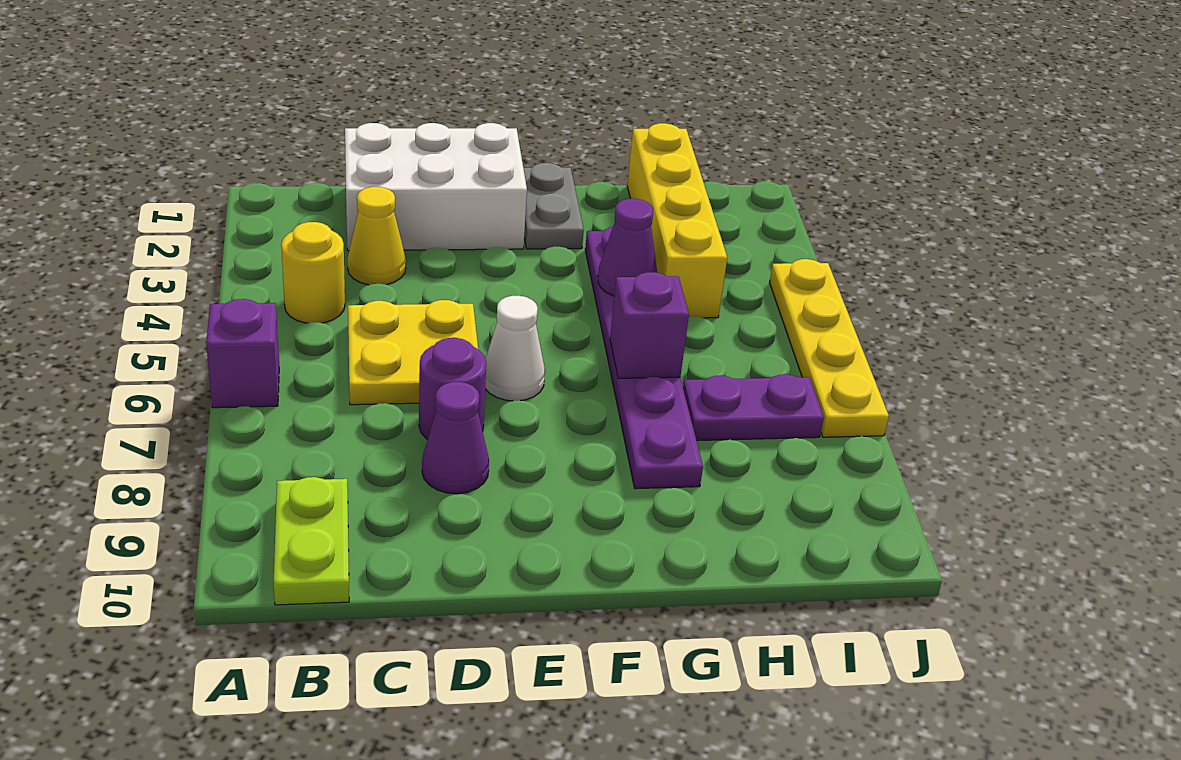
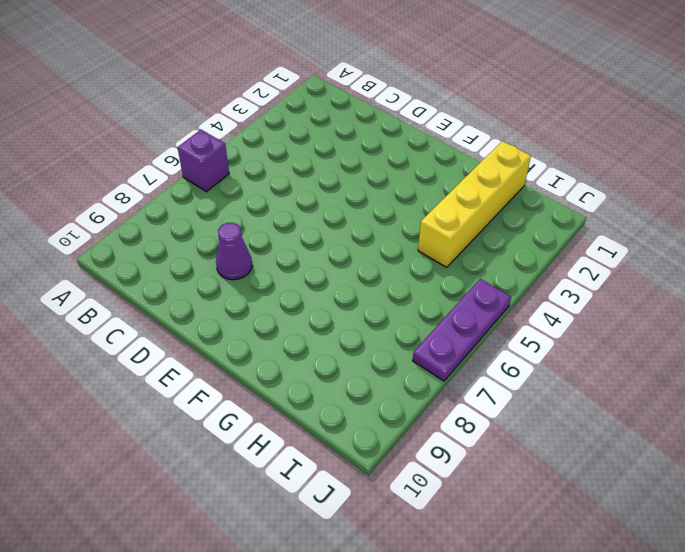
purple 1x3 plate [413,279,511,381] -> yellow 1x4 plate [770,259,889,437]
none -> yellow 1x1 round brick [281,222,345,323]
none -> lime 1x2 plate [274,477,349,605]
none -> white 2x3 brick [345,123,527,251]

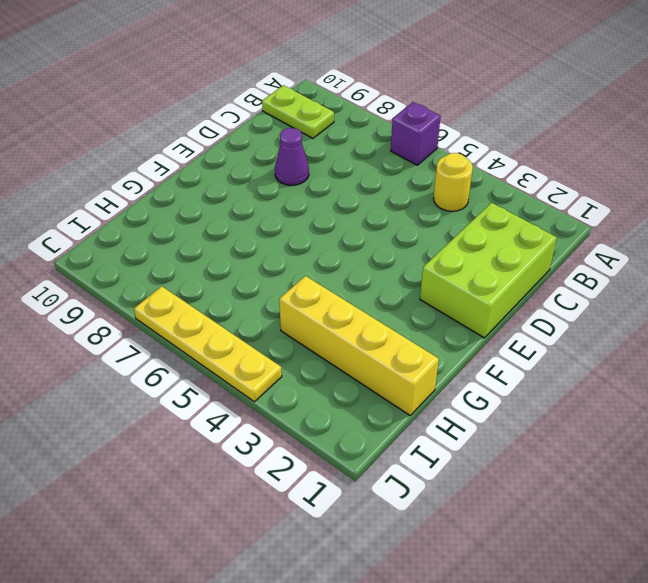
lime 2x3 brick [420,203,557,338] -> white 2x3 brick [345,123,527,251]
none -> yellow 1x1 cone [347,187,406,285]
none -> yellow 2x2 plate [348,300,478,405]
none -> purple 1x1 round brick [419,338,486,439]

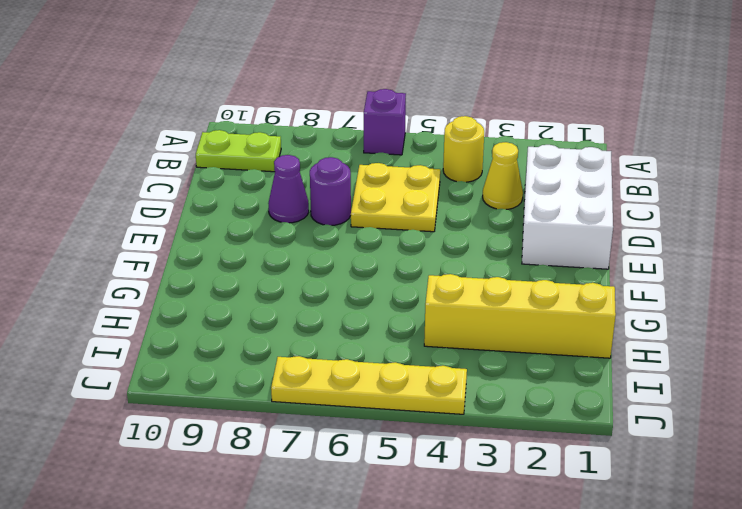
none -> white 1x1 cone [485,296,545,401]
none -> grey 1x2 plate [523,163,584,249]
none -> purple 1x6 plate [585,227,703,489]

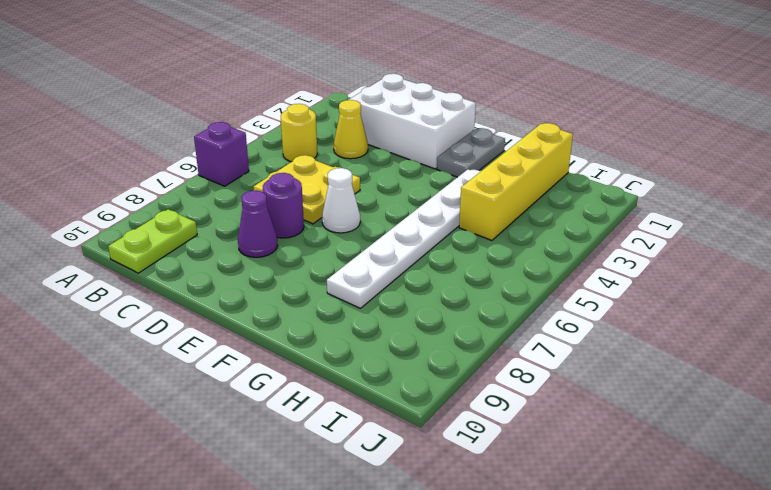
white 1x6 plate [327,170,481,308] -> purple 1x6 plate [585,227,703,489]
none -> purple 1x2 plate [683,374,824,441]
none -> yellow 1x4 plate [770,259,889,437]
none -> purple 1x1 cone [598,199,657,296]

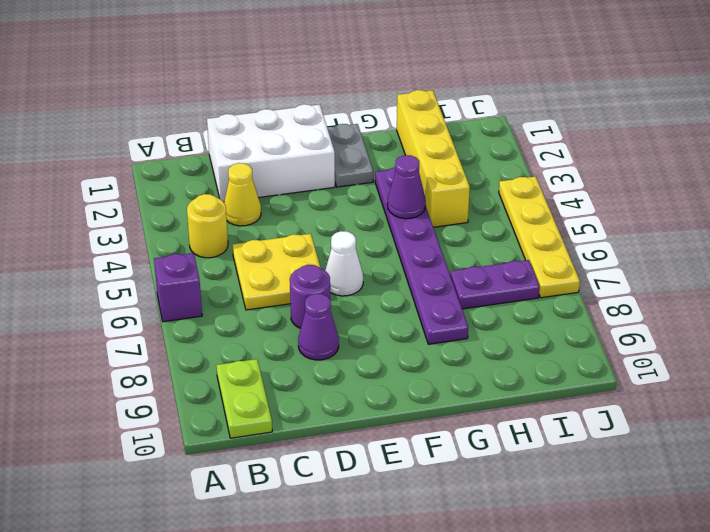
none -> purple 1x1 brick [610,272,689,378]

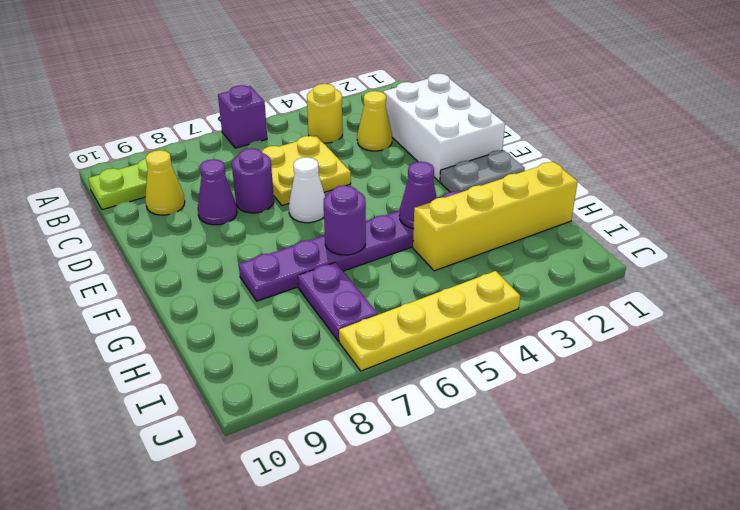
yellow 1x1 cone [145,150,185,215] -> none
purple 1x1 round brick [324,185,366,255] -> purple 1x1 brick [610,272,689,378]

